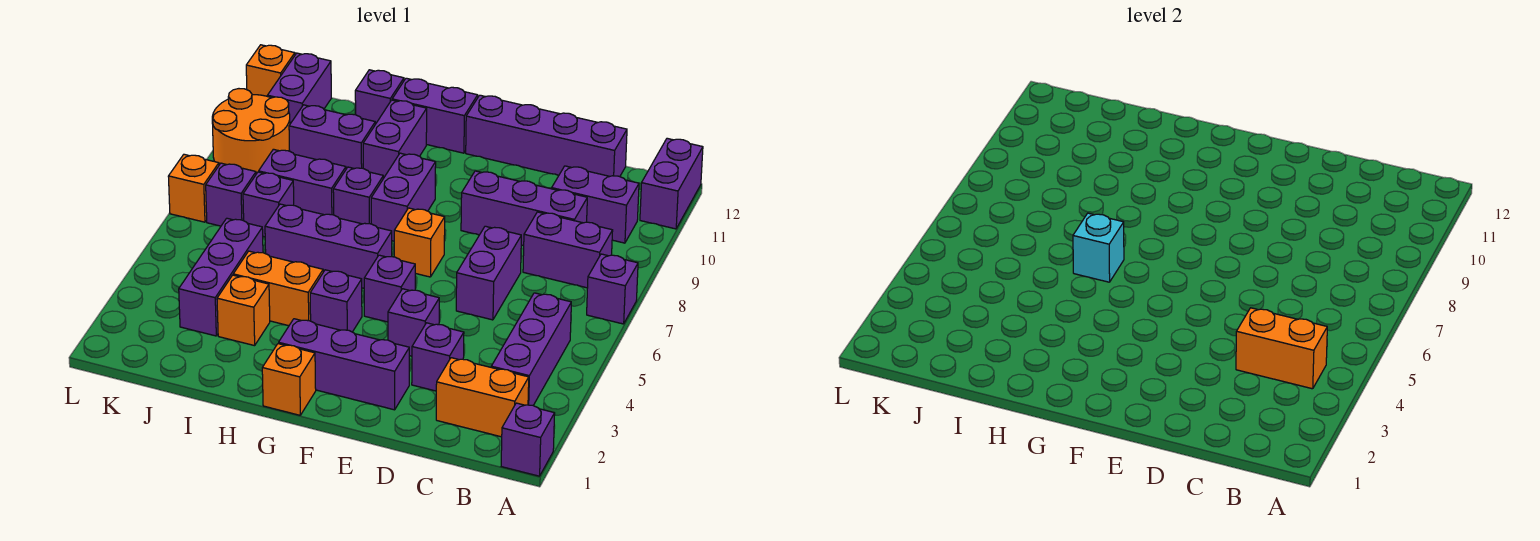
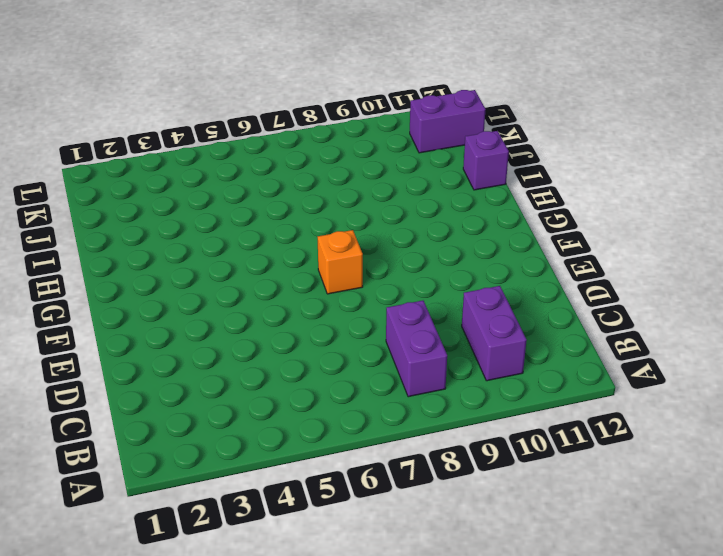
none -> purple 1x1 brick [501,403,555,476]
none -> purple 1x1 brick [587,254,638,324]
none -> purple 1x2 brick [640,138,703,229]
none -> orange 1x2 brick [436,358,529,437]

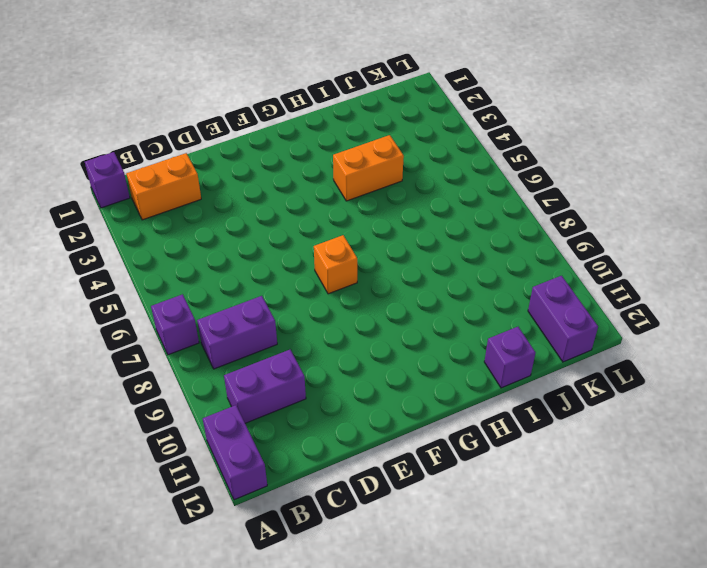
none -> purple 1x3 brick [491,293,571,405]
none -> purple 1x3 brick [461,171,587,246]
none -> purple 1x4 brick [466,95,627,177]
none -> purple 1x1 brick [412,323,464,391]

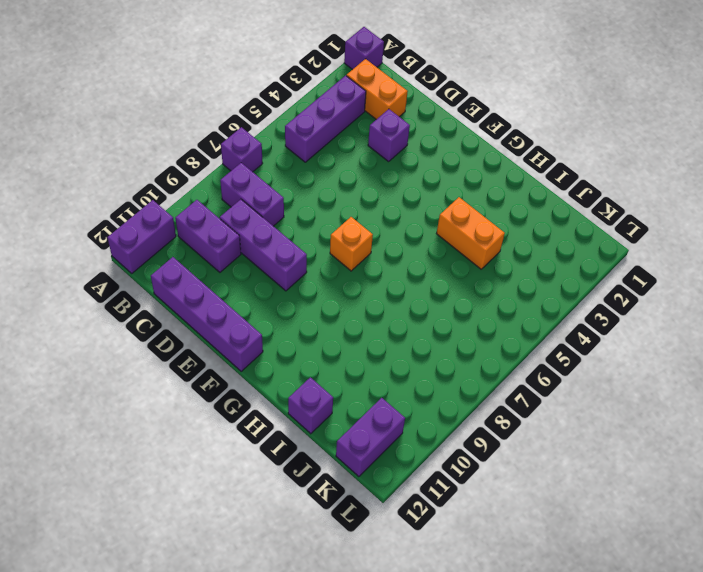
none -> purple 1x2 brick [456,226,521,320]
none -> purple 1x3 brick [279,319,409,410]
none -> purple 1x1 brick [388,289,439,356]
none -> purple 1x1 brick [364,255,415,322]

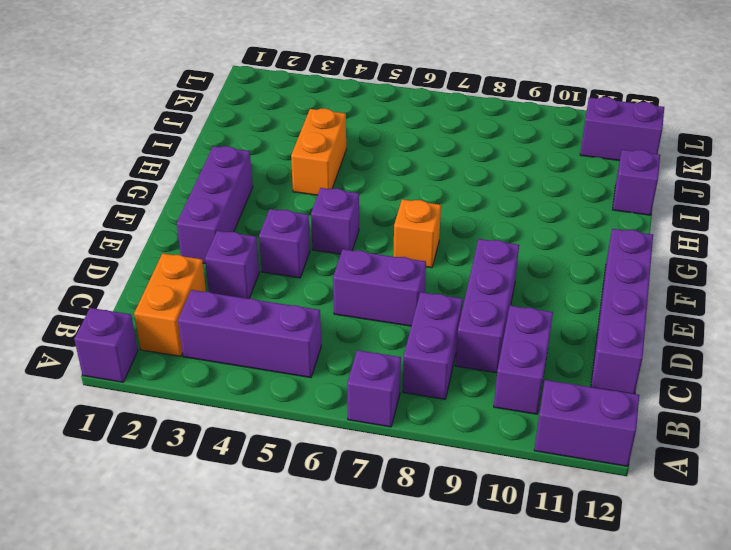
none -> orange 1x1 brick [262,344,316,415]
none -> purple 1x1 brick [310,270,362,332]
none -> purple 1x3 brick [265,204,392,288]
none -> purple 1x2 brick [371,153,436,241]

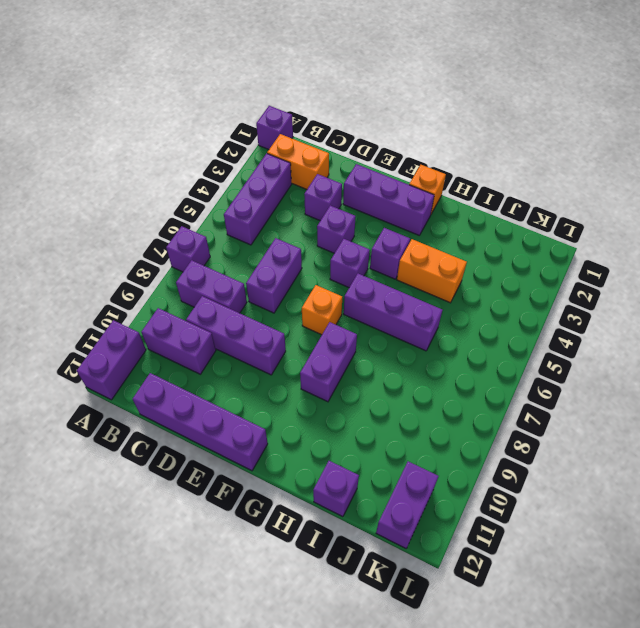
none -> purple 1x2 brick [392,78,478,153]
none -> purple 1x1 brick [333,167,383,224]
none -> purple 1x2 brick [363,100,427,178]
none -> orange 1x1 brick [217,275,270,346]

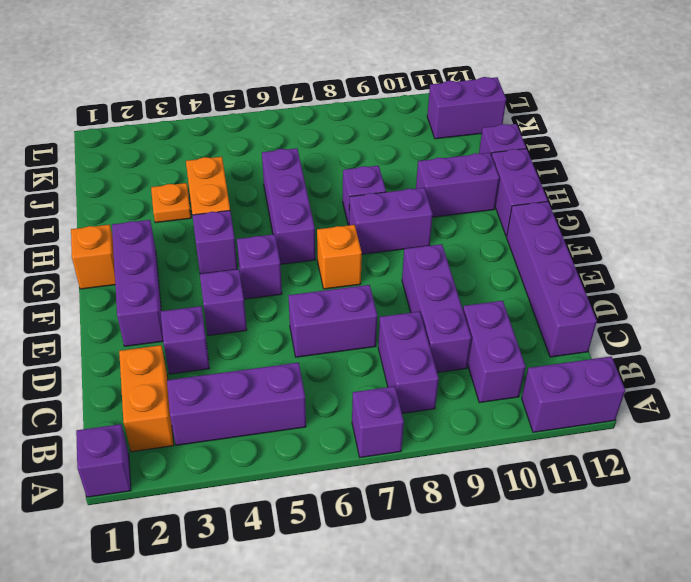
orange 1x1 plate [151,183,191,223] -> orange 1x1 brick [217,275,270,346]
none -> purple 1x2 brick [259,149,346,215]
none -> purple 1x2 brick [289,105,375,169]
none -> purple 1x3 brick [179,218,263,336]
none -> purple 1x1 brick [243,172,294,237]

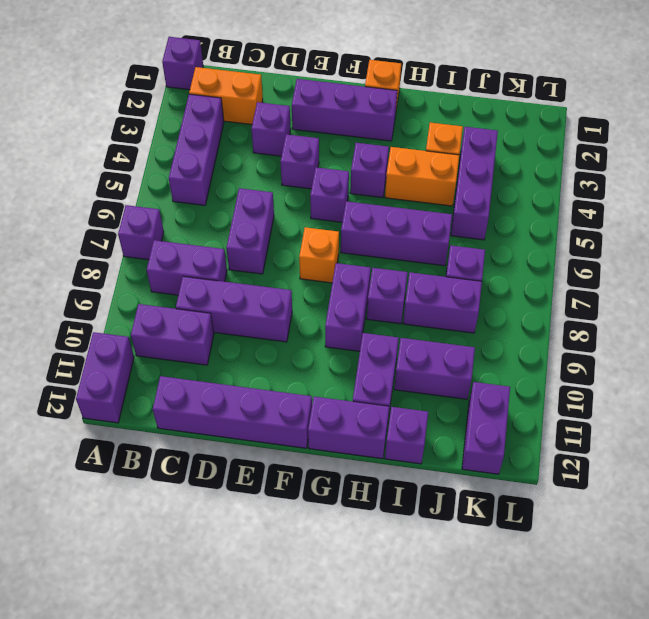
none -> purple 1x1 brick [206,163,256,226]
none -> orange 2x2 round brick [212,89,290,174]
none -> orange 1x1 brick [168,154,219,222]
none -> orange 1x1 brick [246,45,295,96]

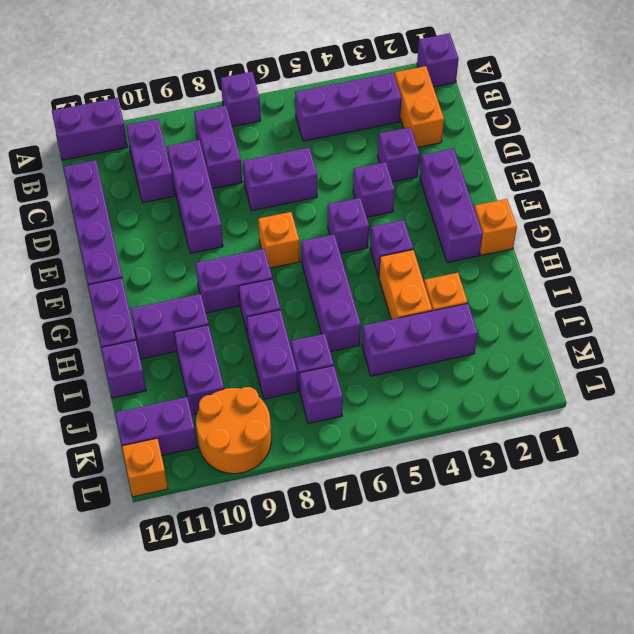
none -> orange 1x1 brick [168,154,219,222]
none -> orange 1x2 brick [1236,308,1327,389]
none -> cyan 1x1 brick [1073,213,1124,282]

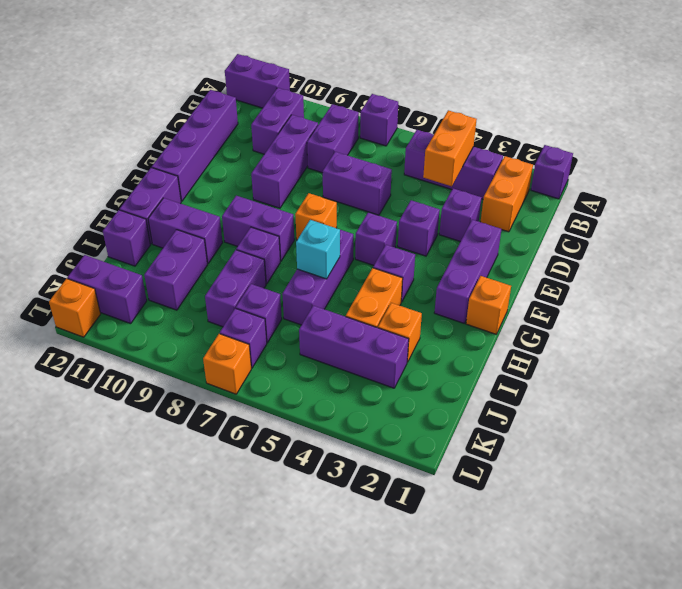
none -> orange 2x2 round brick [212,89,290,174]

